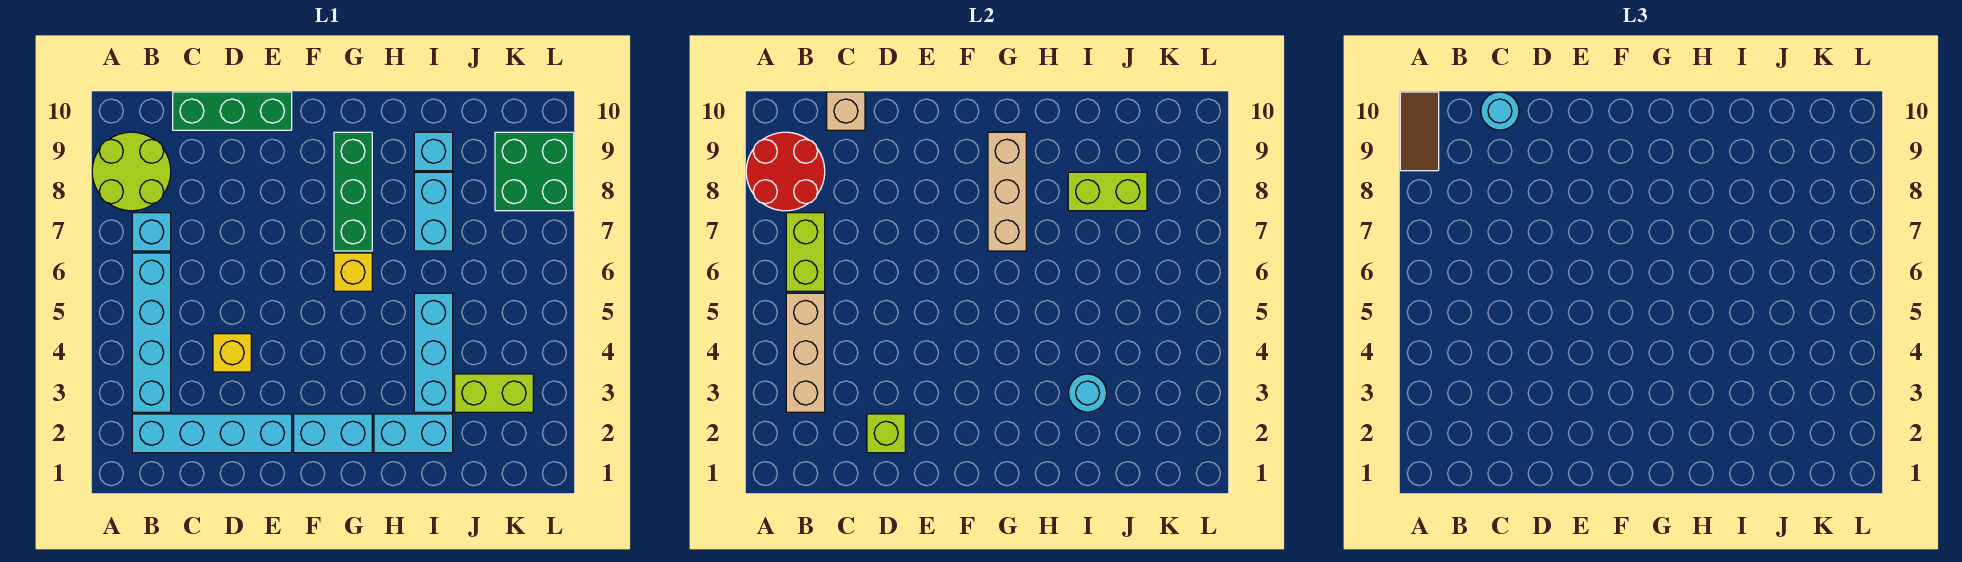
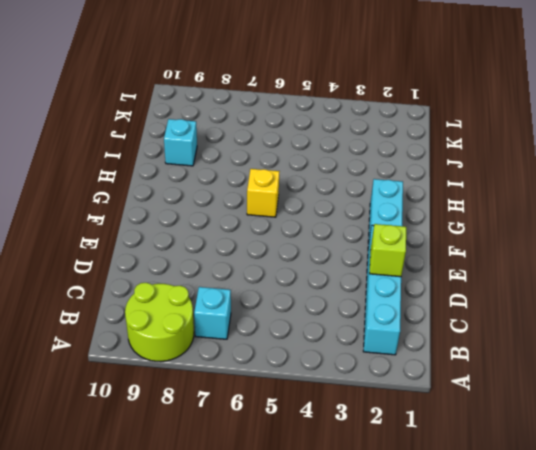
none -> cyan 1x4 brick [132,253,171,412]
none -> green 1x3 brick [173,92,292,130]
none -> yellow 1x1 brick [213,334,251,372]

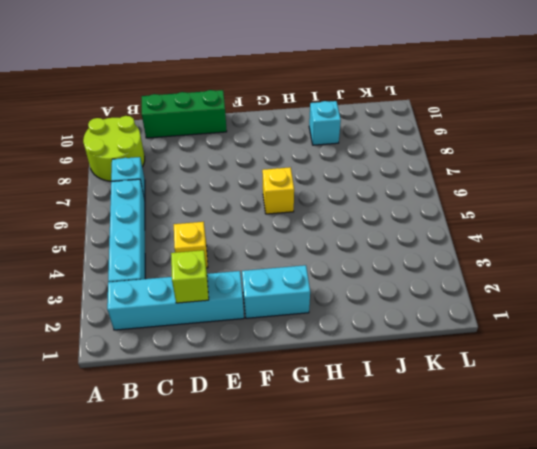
none -> green 1x3 brick [334,132,372,251]
none -> cyan 1x2 brick [374,414,453,453]
none -> cyan 1x3 brick [414,293,453,412]

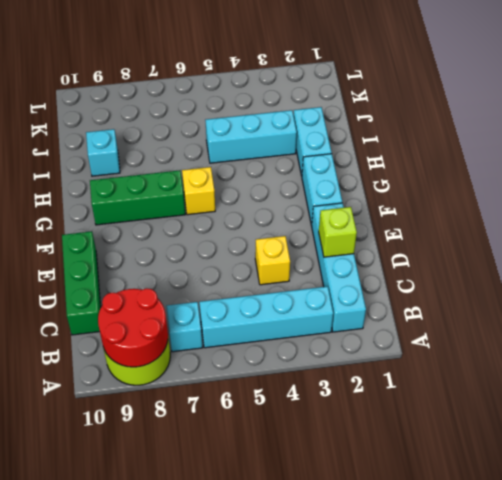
none -> cyan 1x2 brick [414,172,453,251]
none -> lime 1x2 brick [455,374,533,412]
none -> green 2x2 brick [495,132,574,211]

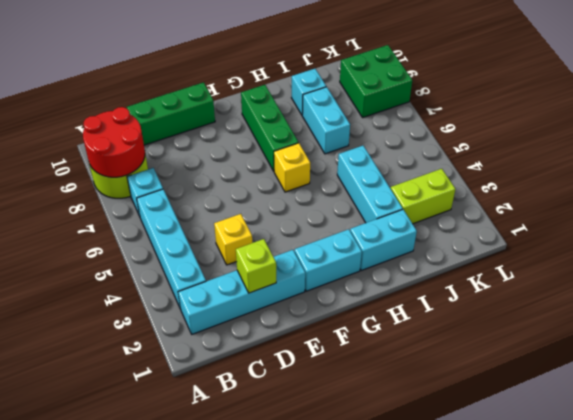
none -> tan 1x3 brick [786,293,825,412]
none -> lime 1x2 brick [786,213,825,291]
none -> tan 1x1 brick [827,92,865,130]

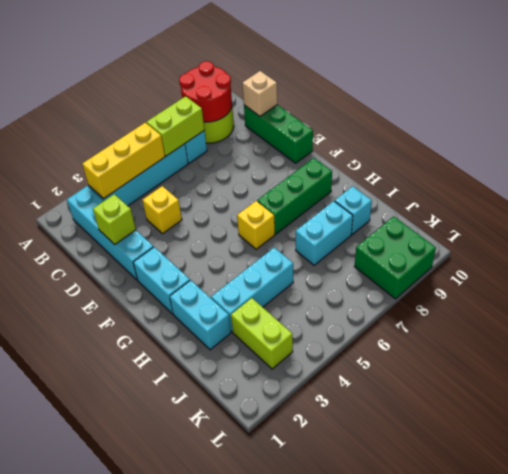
yellow 1x3 brick [82,122,165,199] -> tan 1x3 brick [786,293,825,412]
none -> tan 1x3 brick [988,132,1026,251]
none -> cyan 1x1 round brick [1068,374,1107,412]
none -> lime 1x2 brick [1068,172,1147,211]

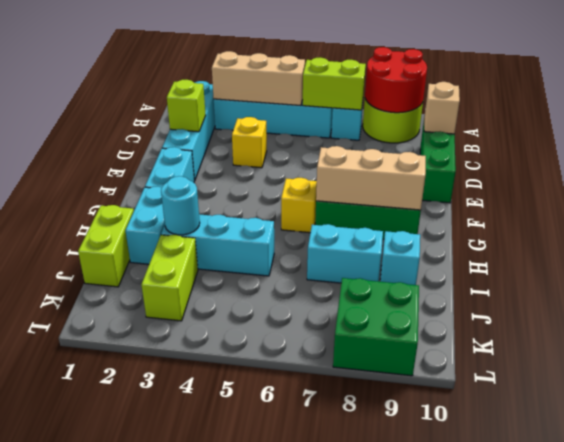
lime 1x2 brick [78,205,134,287] -> lime 1x2 brick moved to [1068,172,1147,211]
none -> brown 1x2 tile [1400,92,1439,171]
none -> cyan 1x1 round brick [1481,92,1519,130]

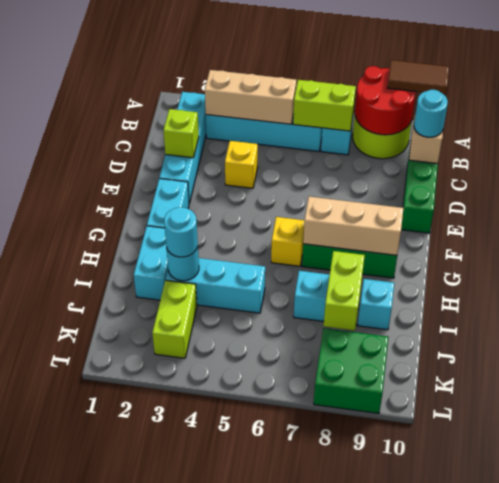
cyan 1x1 round brick [164,207,198,257] -> none

